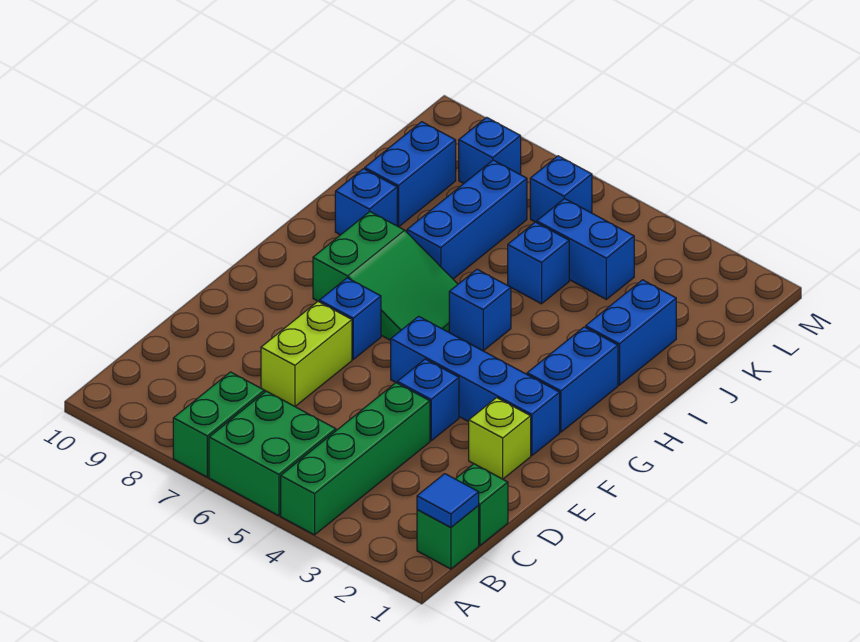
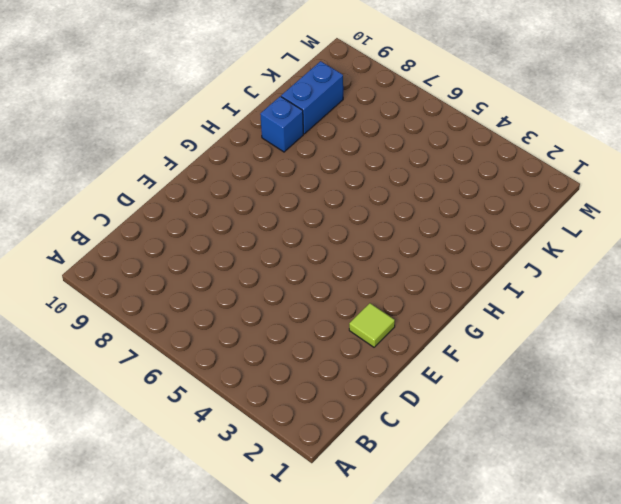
lime 1x1 tile [349,303,395,347] -> lime 1x1 brick [469,398,531,479]
none -> green 1x4 brick [281,383,430,535]
none -> green 2x2 brick [209,391,336,516]
none -> green 1x2 brick [173,372,264,477]

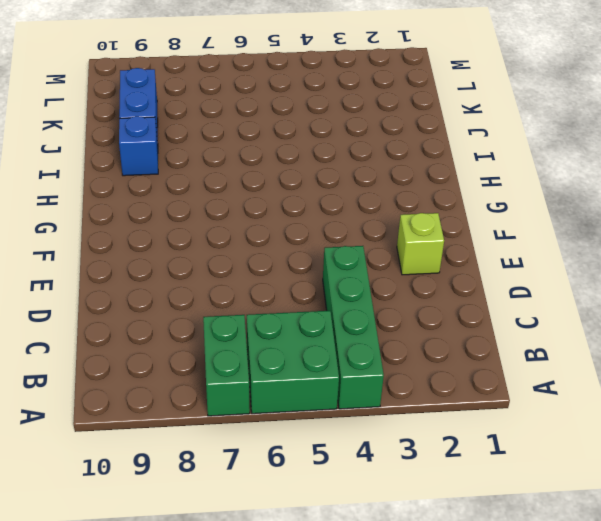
none -> green 1x1 brick [417,506,479,569]
none -> green 1x1 brick [456,464,508,545]
none -> lime 1x2 brick [261,302,352,406]

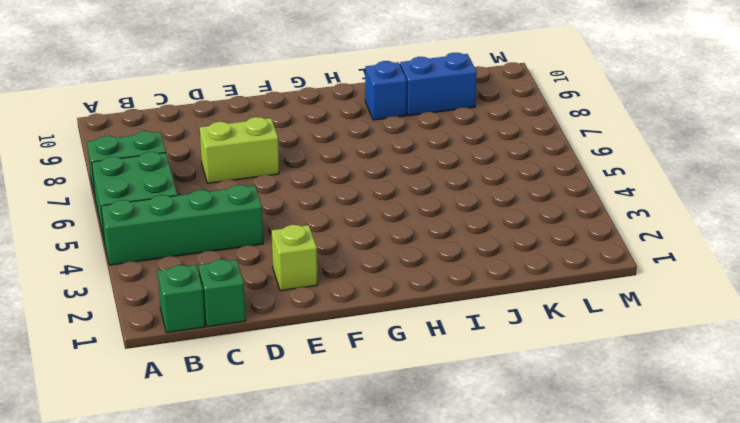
none -> blue 1x1 brick [397,359,459,441]
none -> blue 1x4 brick [391,316,560,456]
none -> blue 1x1 brick [319,278,381,359]

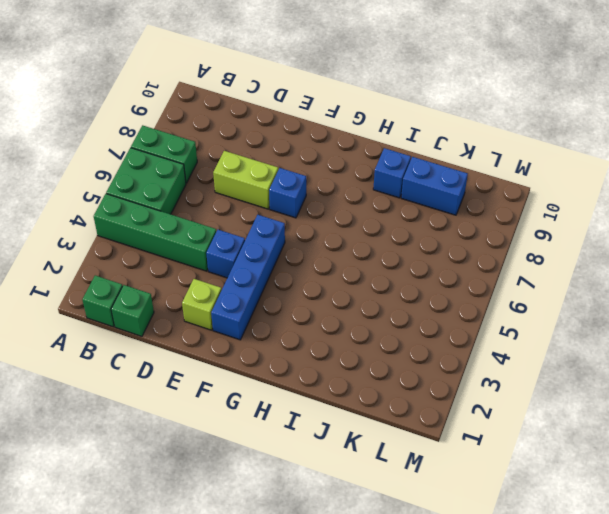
none -> blue 1x2 brick [527,327,618,432]
none -> green 2x3 slope [313,212,458,340]
none -> blue 1x1 brick [449,269,511,351]

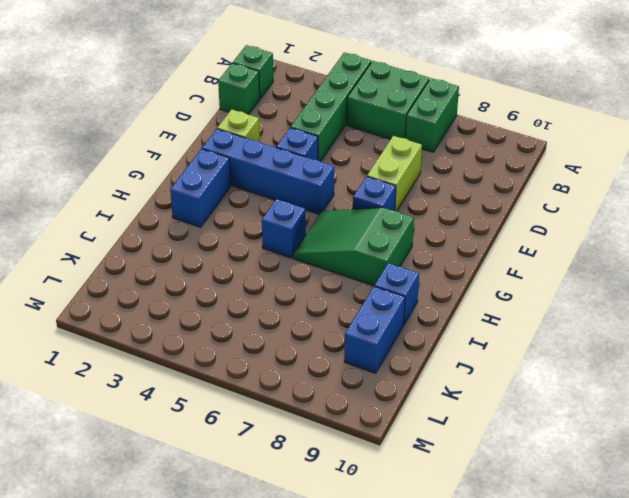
none -> blue 1x2 brick [586,280,676,385]
none -> blue 1x3 brick [407,160,527,279]
none -> blue 1x1 brick [508,222,569,304]

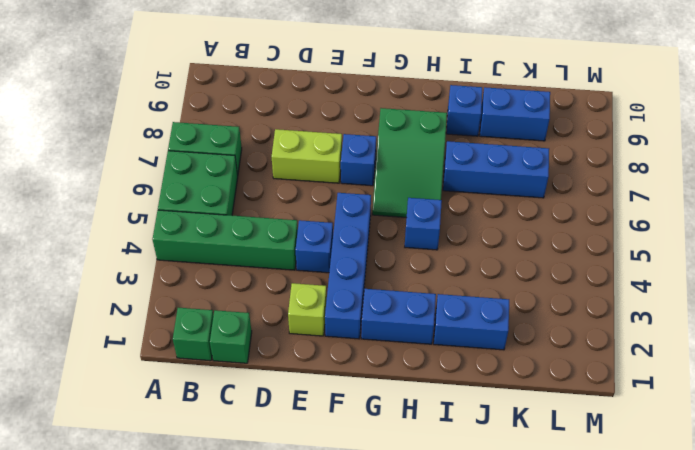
none -> blue 1x1 brick [508,222,569,304]
none -> blue 1x2 brick [537,199,634,299]
none -> blue 1x1 brick [530,156,592,223]

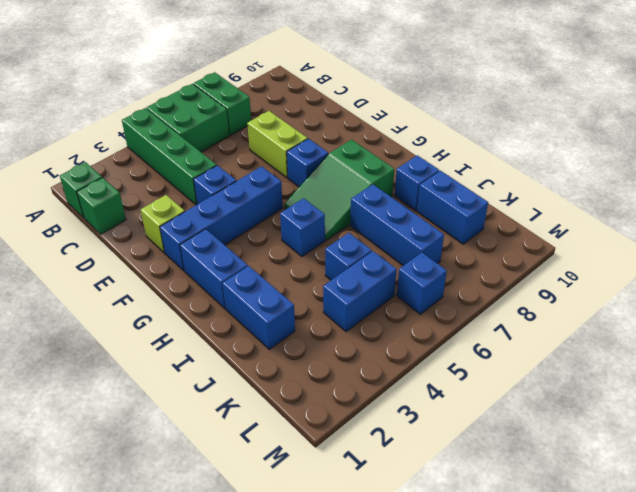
none -> blue 1x1 brick [459,117,521,183]
none -> blue 1x1 tile [417,474,479,528]

